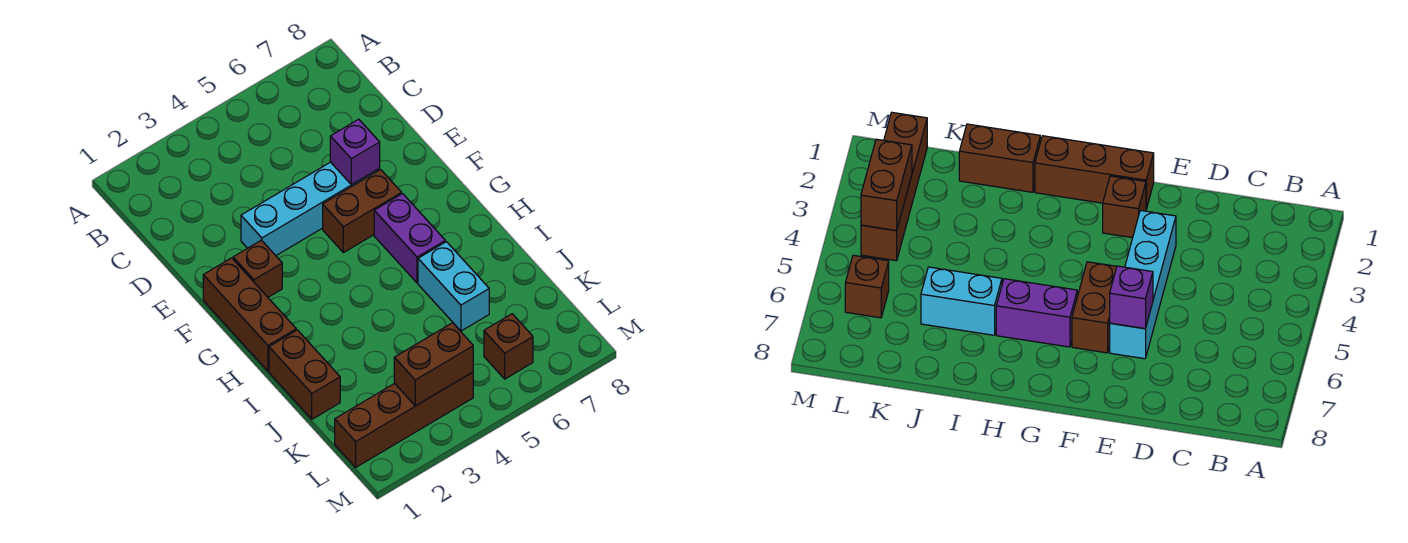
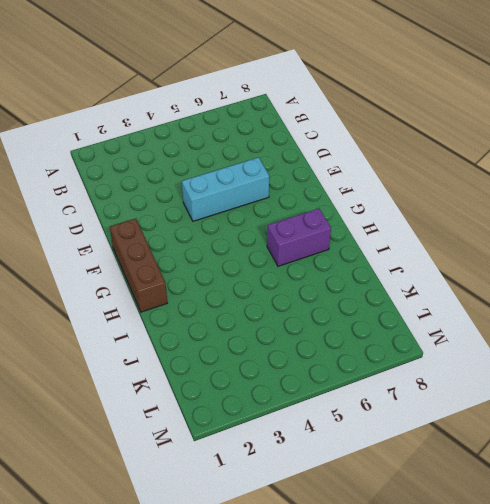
cyan 1x3 brick [182,157,269,221] -> cyan 1x4 brick [241,162,380,255]
purple 1x2 brick [267,209,331,266] -> purple 1x2 brick turned to [374,194,445,283]
none -> brown 1x1 brick [233,240,282,297]
none -> brown 1x2 brick [323,170,402,253]

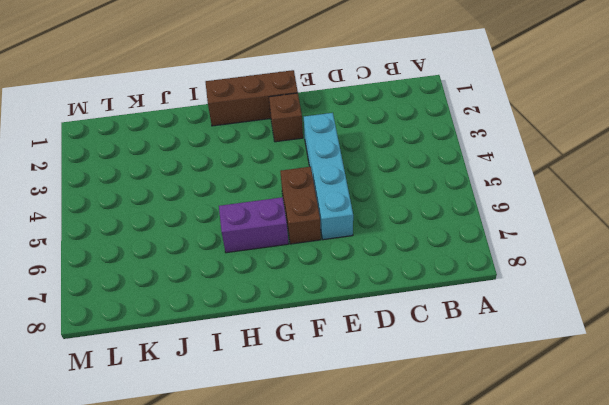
none -> brown 1x2 brick [269,330,340,419]
none -> cyan 1x2 brick [418,242,489,331]

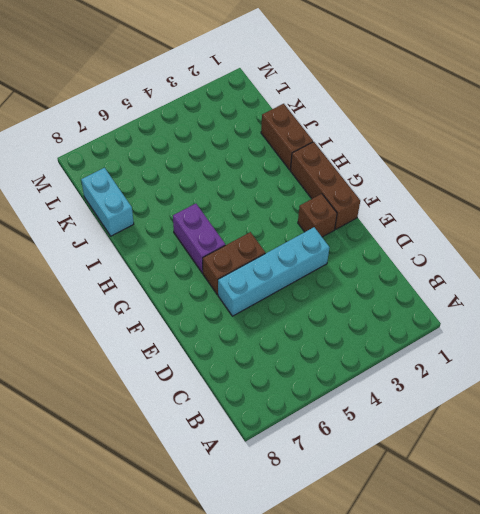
cyan 1x2 brick [81,168,134,236] -> cyan 1x2 brick moved to [418,242,489,331]
none -> brown 1x4 brick [335,372,473,467]
none -> brown 1x1 brick [484,314,533,379]

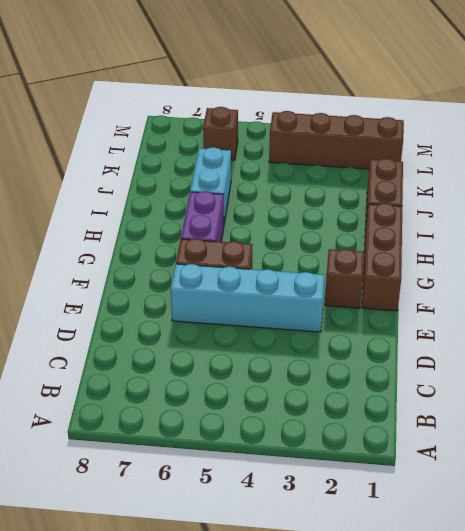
none -> purple 1x1 brick [330,119,380,185]
none -> brown 1x2 brick [394,323,473,406]

